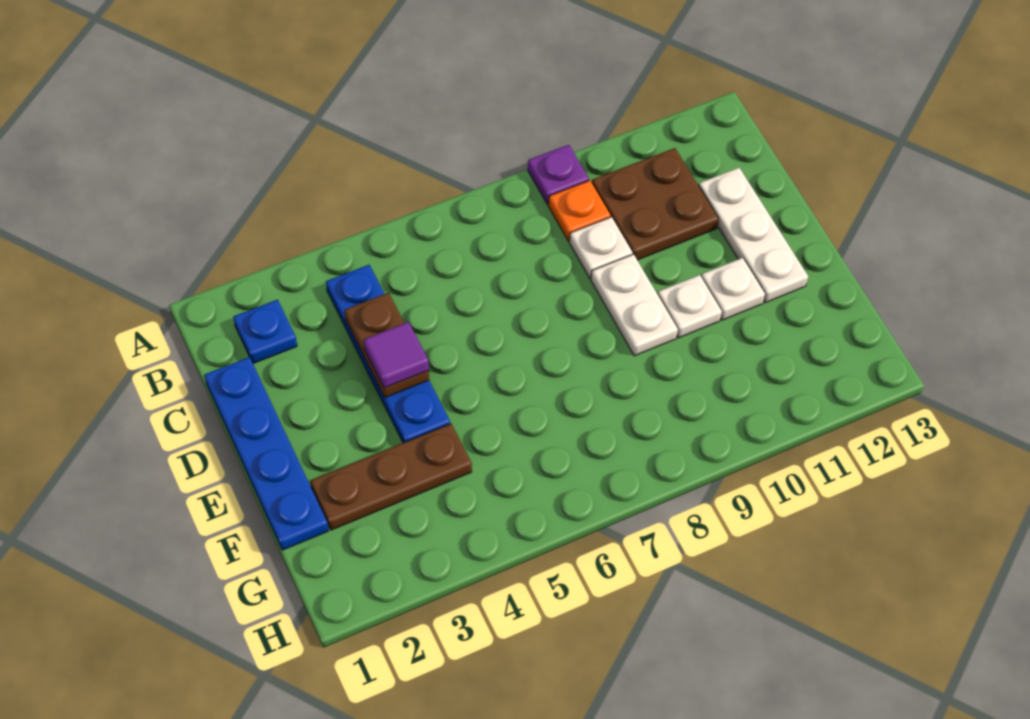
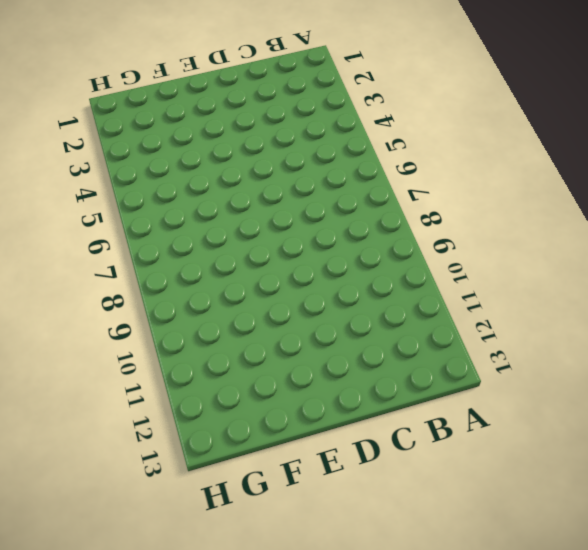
none -> purple 1x1 plate [528,145,589,204]
none -> blue 1x1 plate [234,300,297,363]
none -> blue 1x4 plate [326,265,450,443]

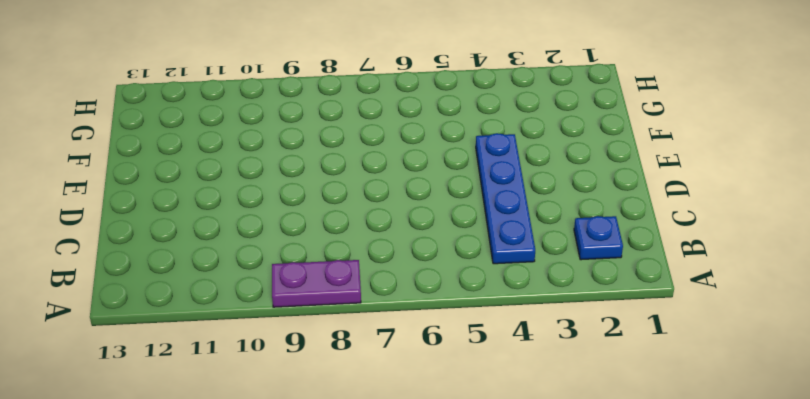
purple 1x2 plate [272,260,361,307] -> purple 1x1 plate [528,145,589,204]
none -> orange 1x1 plate [548,181,611,241]
none -> brown 2x2 plate [592,148,719,260]
none -> blue 1x4 plate [205,357,329,550]

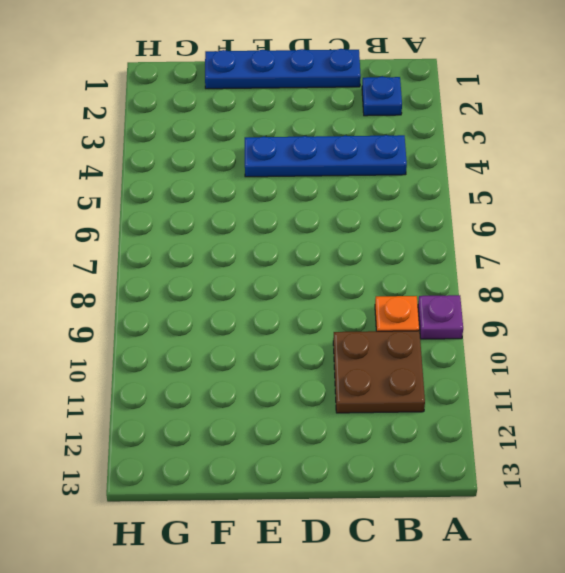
none -> white 1x1 plate [569,217,633,278]
none -> white 1x3 plate [699,168,808,303]
none -> white 1x2 plate [591,254,678,356]

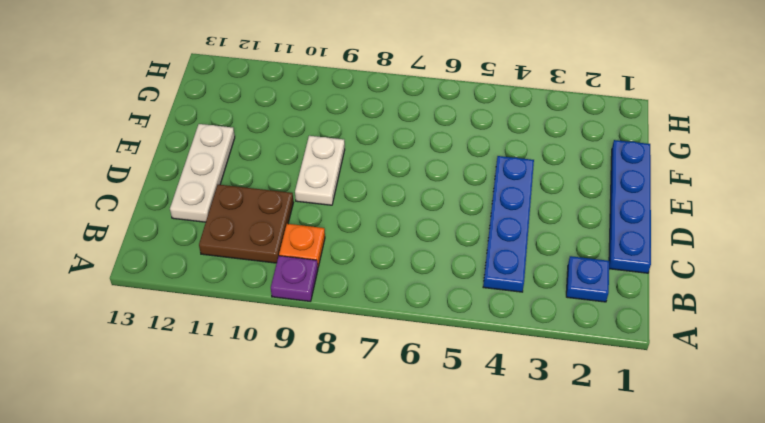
none -> white 1x1 plate [569,217,633,278]
none -> white 1x1 plate [658,275,722,338]
none -> white 1x1 plate [701,258,765,320]

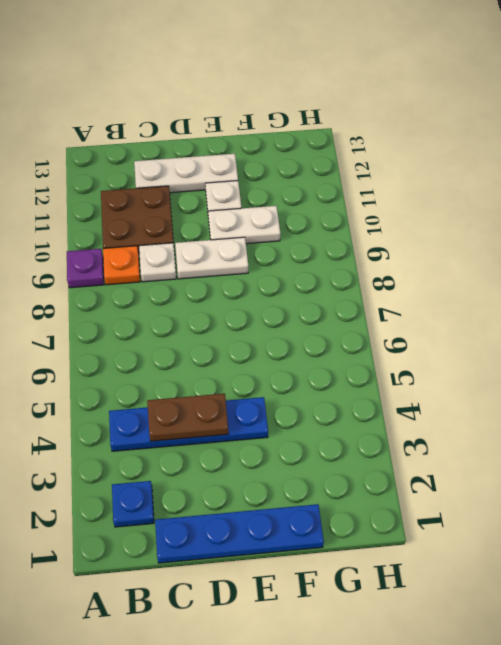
white 1x2 plate [208,206,280,244] -> white 1x1 plate [658,275,722,338]
none -> brown 1x3 plate [311,424,472,530]
none -> purple 1x1 tile [364,322,429,388]

